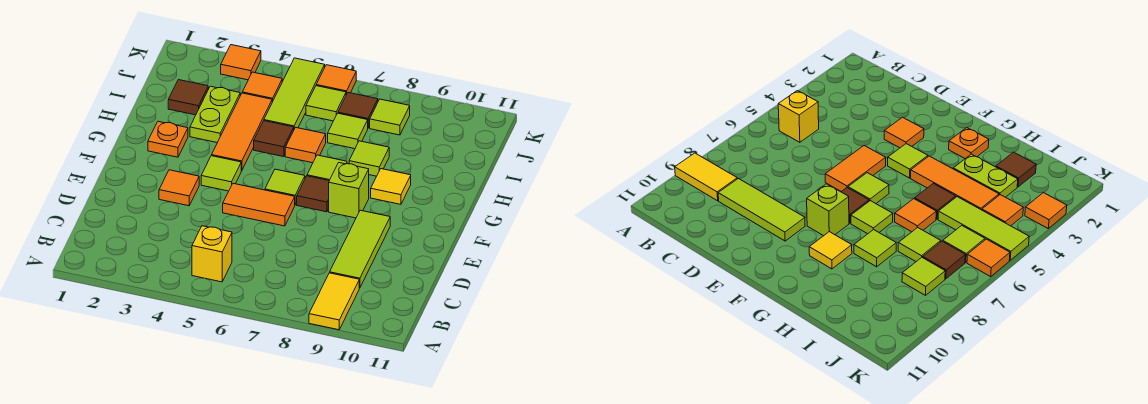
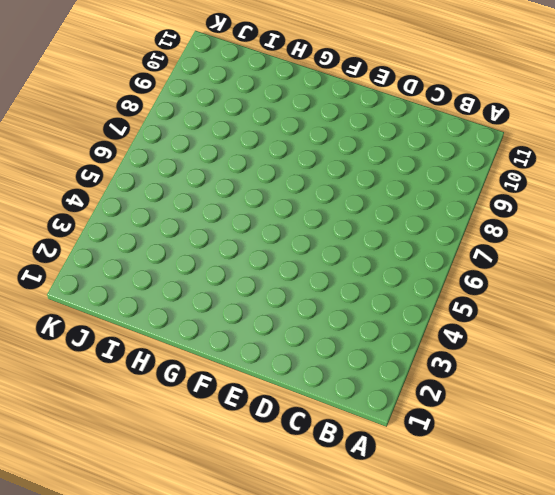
none -> yellow 1x2 tile [309,273,359,330]
none -> yellow 1x1 brick [192,226,232,282]
none -> lime 1x3 tile [330,210,390,288]

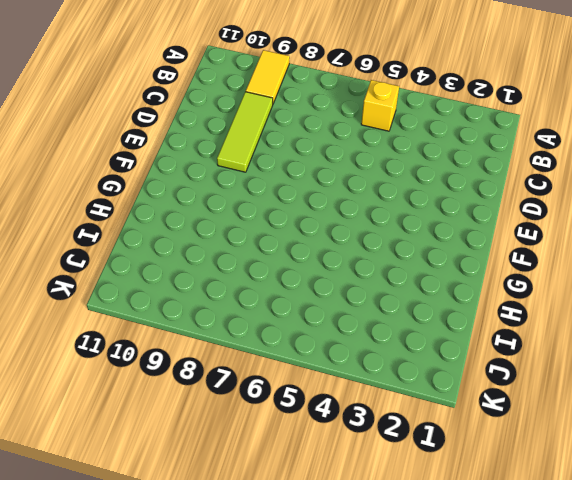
none -> orange 1x1 tile [159,170,199,206]
none -> orange 1x2 tile [223,183,295,226]
none -> lime 1x1 tile [201,156,241,191]

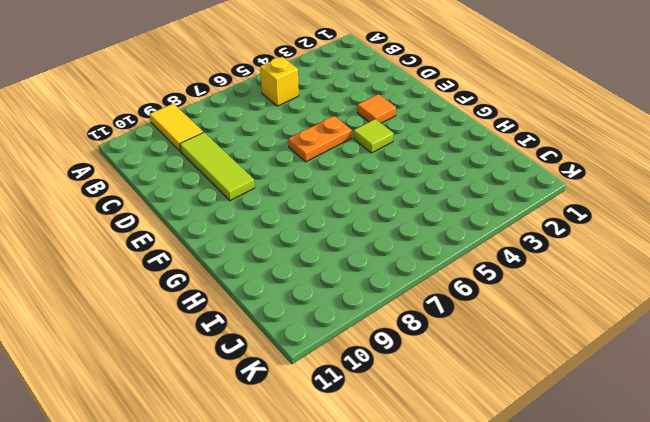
orange 1x2 plate [288,116,352,162] -> orange 1x2 tile [223,183,295,226]
none -> lime 1x1 tile [265,169,305,204]
none -> brown 1x1 tile [297,176,329,212]
none -> lime 1x1 brick [329,163,369,218]

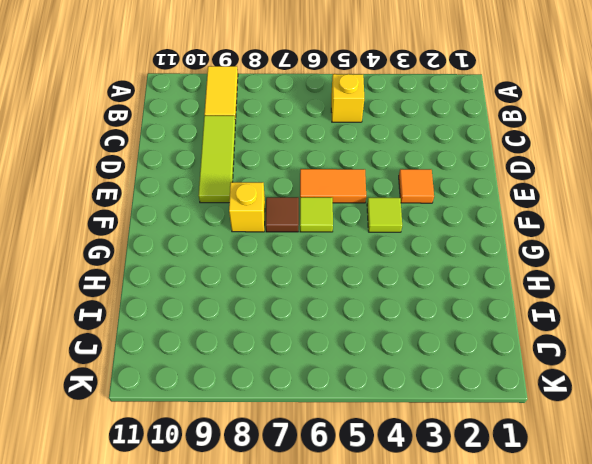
yellow 1x1 brick [229,182,265,232] -> lime 1x1 brick [329,163,369,218]
none -> orange 1x1 plate [148,121,188,157]
none -> orange 1x3 tile [212,93,272,171]
none -> lime 1x1 tile [307,155,347,181]

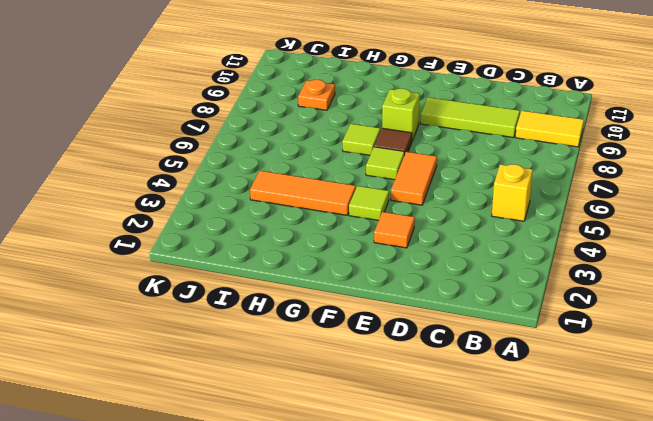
orange 1x1 plate [298,80,335,110] -> orange 1x1 plate moved to [148,121,188,157]
none -> yellow 1x1 tile [371,169,411,204]
none -> lime 1x2 plate [190,86,240,143]
none -> brown 1x1 tile [254,121,294,157]

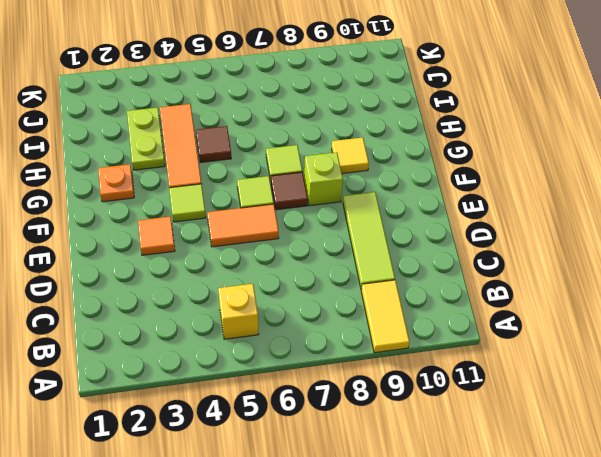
none -> orange 1x1 tile [285,127,326,163]
none -> lime 1x1 tile [349,141,389,176]
none -> brown 1x1 tile [168,80,208,115]

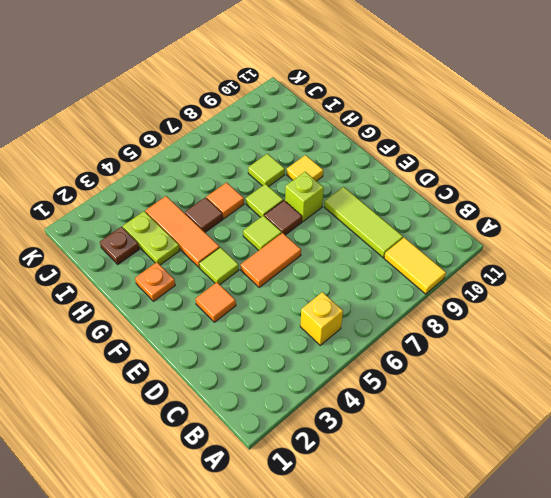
brown 1x1 plate [100,227,139,264] -> brown 1x1 tile [168,80,208,115]
none -> lime 1x3 tile [264,58,325,129]
none -> lime 1x1 tile [328,113,368,149]
none -> orange 1x1 tile [242,72,282,102]

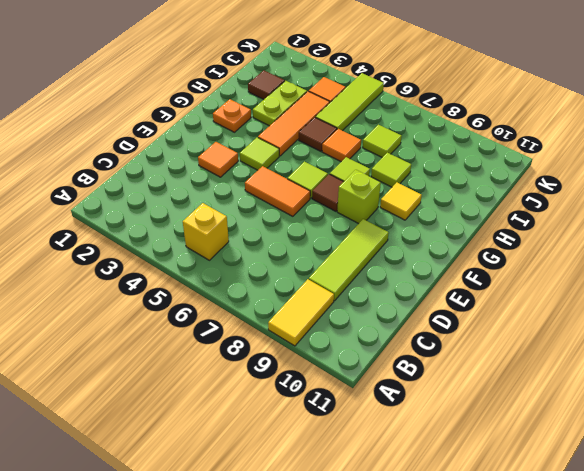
none -> lime 1x1 tile [306,86,346,121]
none -> brown 1x1 tile [338,93,378,127]
none -> lime 1x1 tile [370,99,410,135]

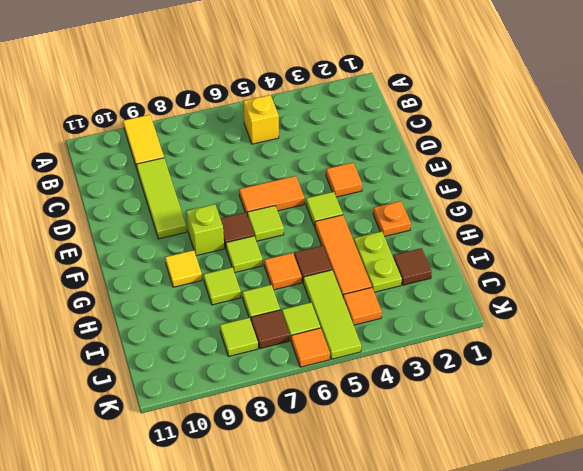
none -> orange 1x1 tile [221,45,261,80]

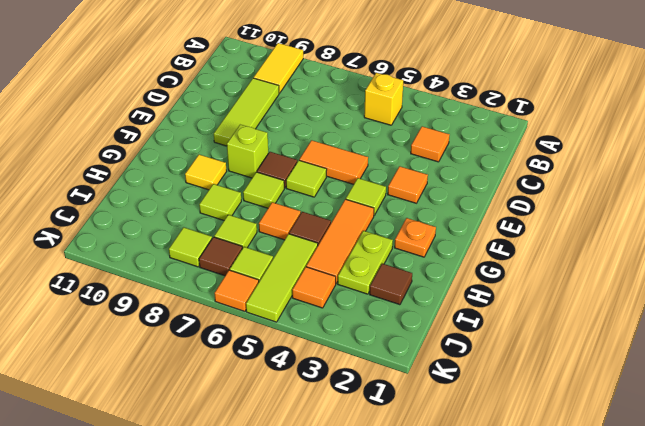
orange 1x1 tile [411,126,449,162] -> orange 1x1 tile moved to [221,45,261,80]

